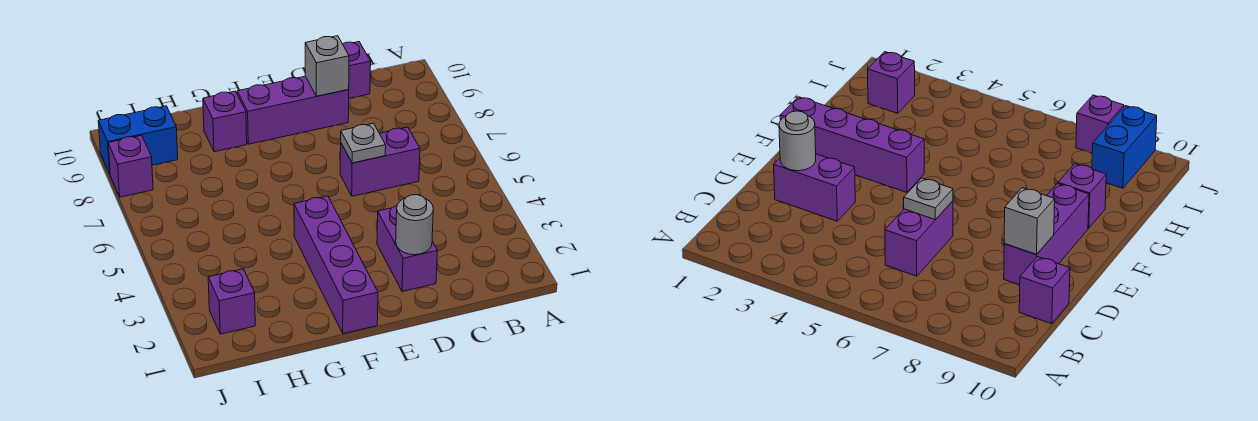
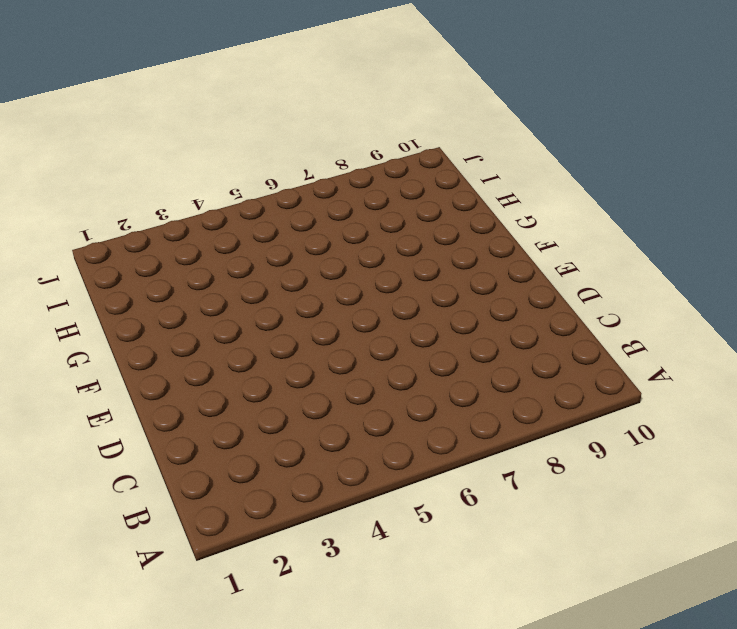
none -> purple 1x2 brick [340,127,420,196]
none -> purple 1x1 brick [343,42,371,98]
none -> purple 1x2 brick [377,206,437,292]

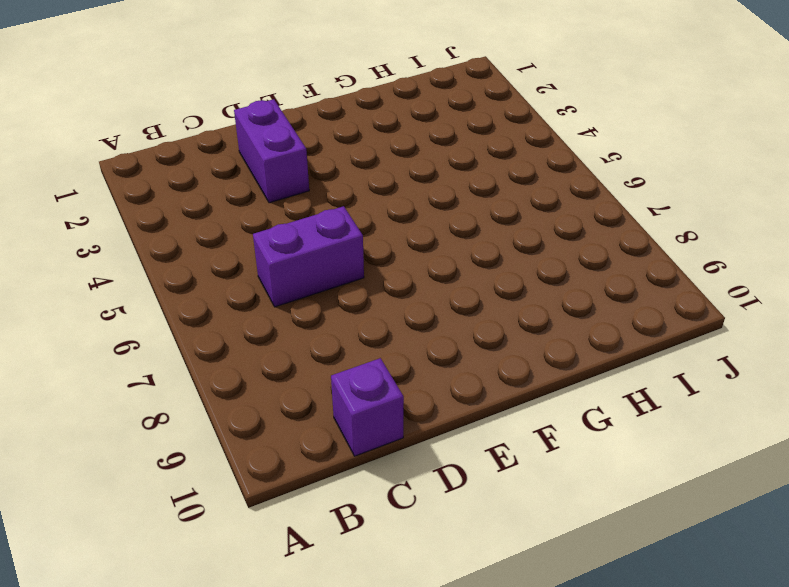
none -> purple 1x3 brick [237,76,349,144]
none -> purple 1x4 brick [294,196,378,334]
none -> purple 1x1 brick [203,91,247,152]

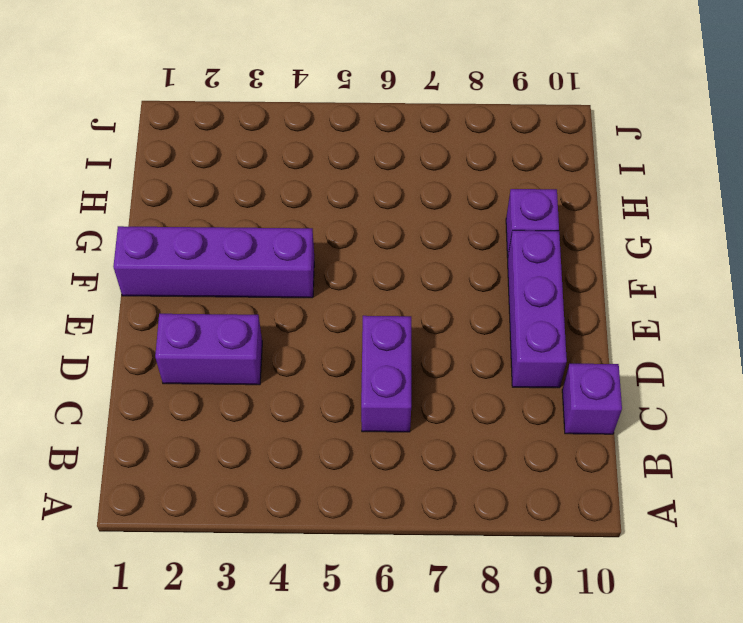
none -> purple 1x1 brick [208,269,255,334]
none -> blue 1x2 brick [98,106,178,174]
none -> purple 1x1 brick [108,135,153,197]

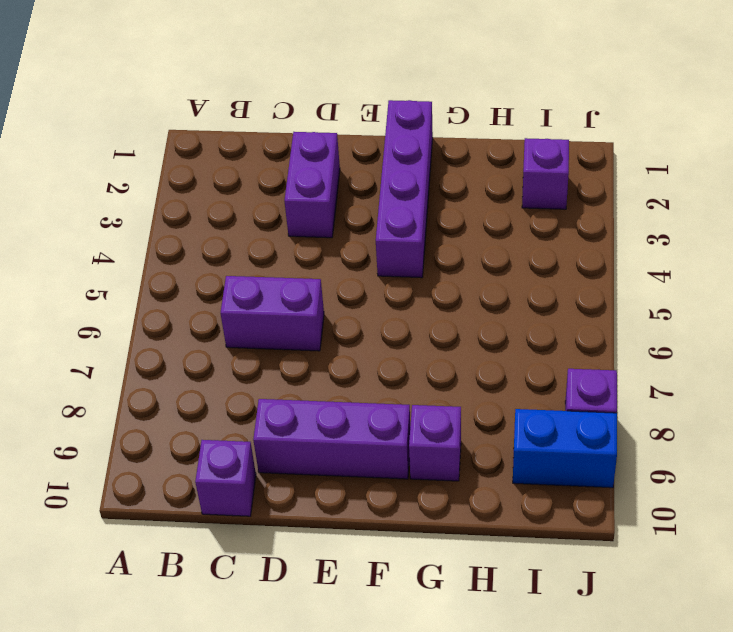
none -> grey 1x1 round brick [396,195,433,255]
none -> grey 1x1 plate [341,123,386,163]
none -> grey 1x1 brick [305,36,349,96]

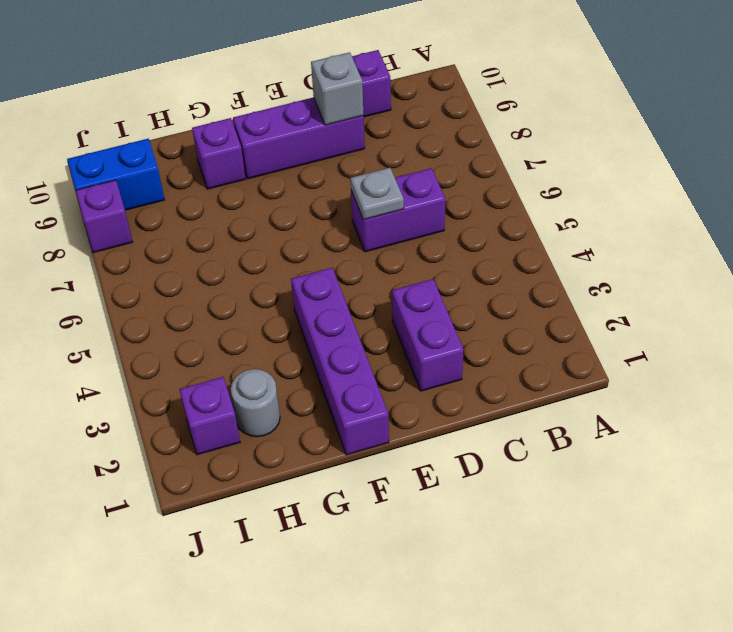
grey 1x1 round brick [231,369,280,437] -> grey 1x1 round brick moved to [396,195,433,255]

